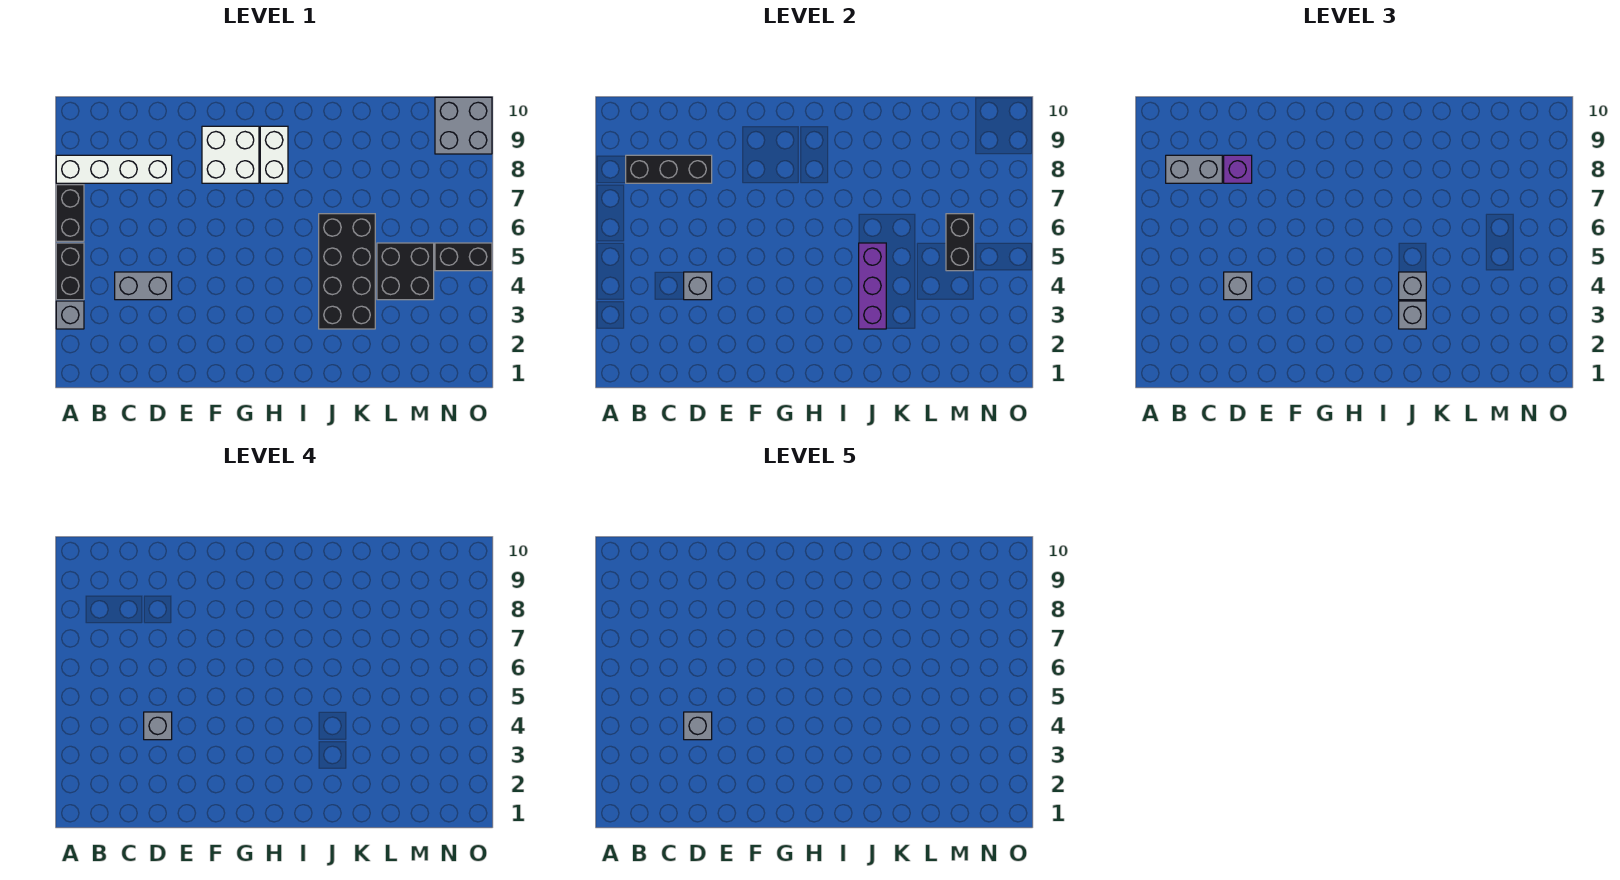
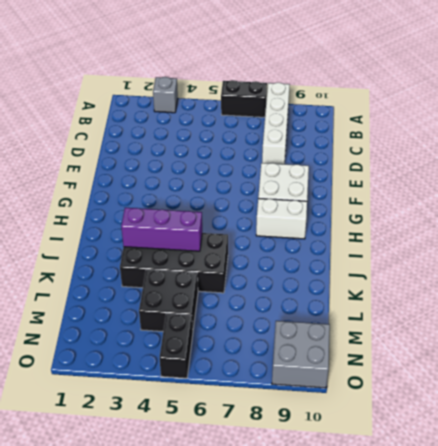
none -> black 1x2 brick [56,243,84,300]
none -> grey 1x2 brick [115,272,172,300]
none -> black 1x3 brick [626,155,712,183]

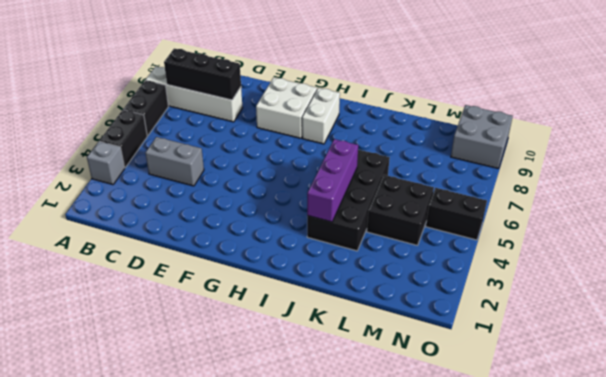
none -> grey 1x1 brick [684,272,712,300]
none -> black 1x2 brick [946,214,974,271]
none -> grey 1x2 brick [1166,155,1222,183]

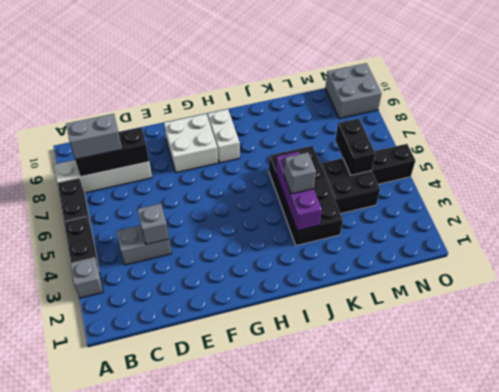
none -> grey 1x1 brick [1224,272,1252,300]
none -> purple 1x1 brick [1224,155,1252,183]
none -> grey 1x1 brick [1399,301,1426,329]

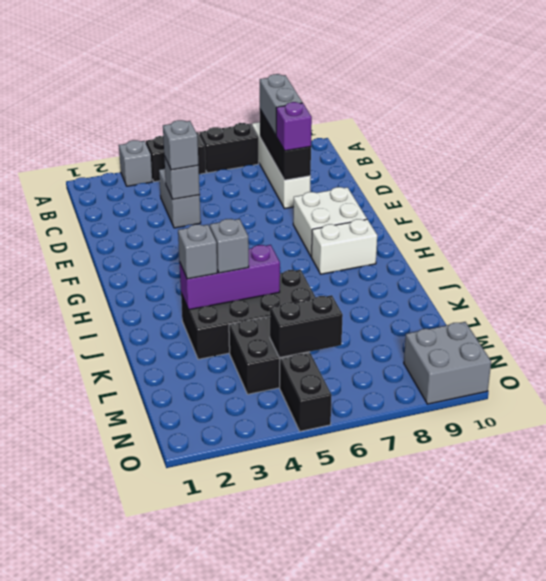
none -> grey 1x1 brick [144,712,172,740]
none -> grey 1x1 brick [684,712,712,740]

